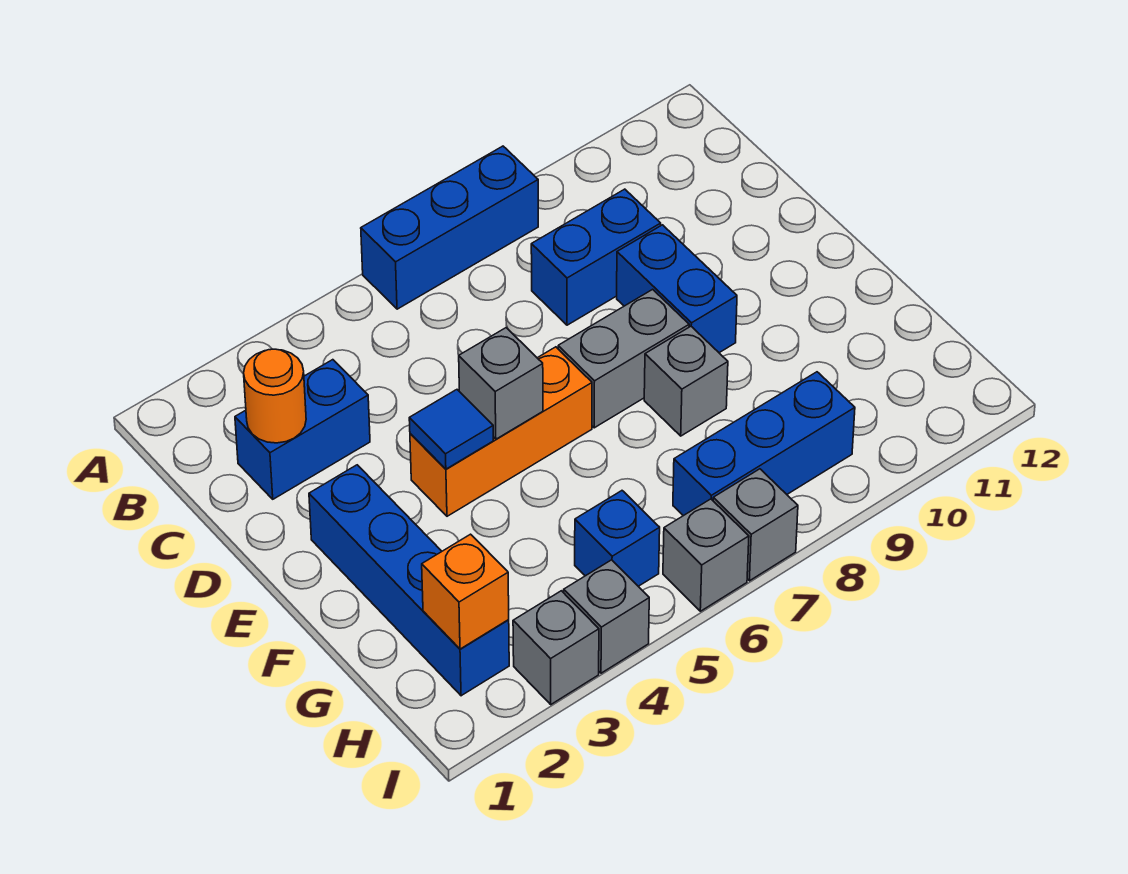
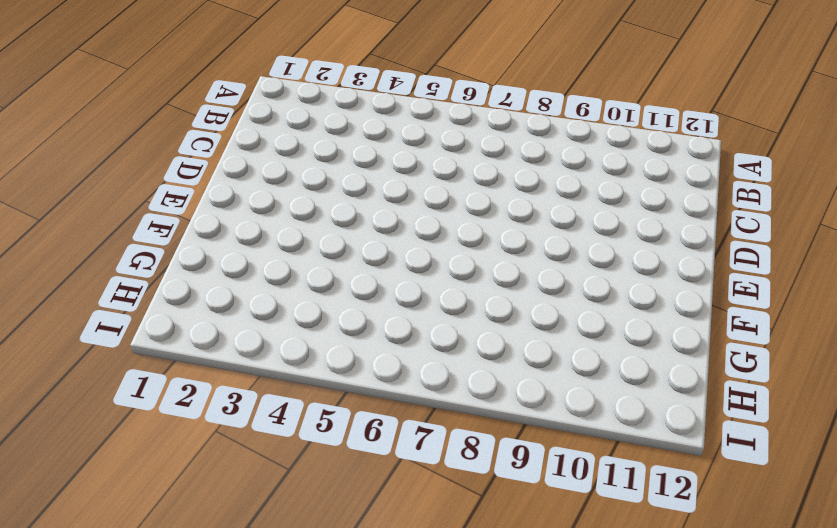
none -> blue 1x3 brick [361,146,538,309]
none -> blue 1x2 brick [235,360,370,499]
none -> blue 1x2 brick [531,189,661,325]

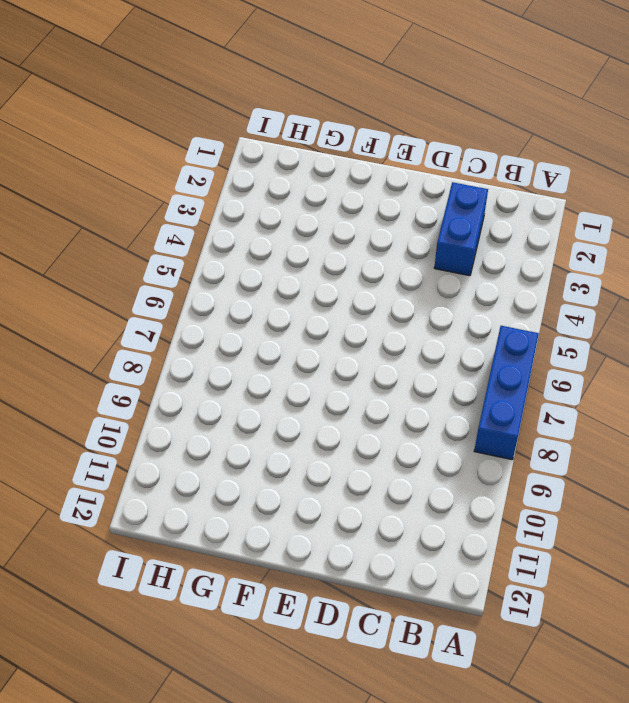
none -> blue 1x2 brick [531,189,661,325]
none -> blue 1x2 brick [617,225,737,353]
none -> blue 1x4 brick [309,465,509,696]

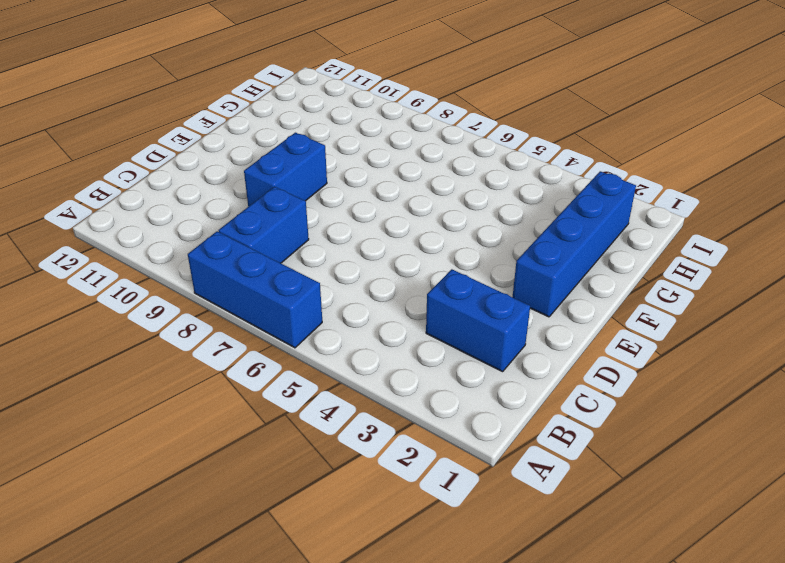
blue 1x2 brick [218,187,309,263] -> blue 1x2 brick turned to [531,189,661,325]
none -> orange 1x3 brick [410,347,592,516]
none -> grey 1x2 brick [558,289,689,428]
none -> grey 1x1 brick [644,326,728,436]

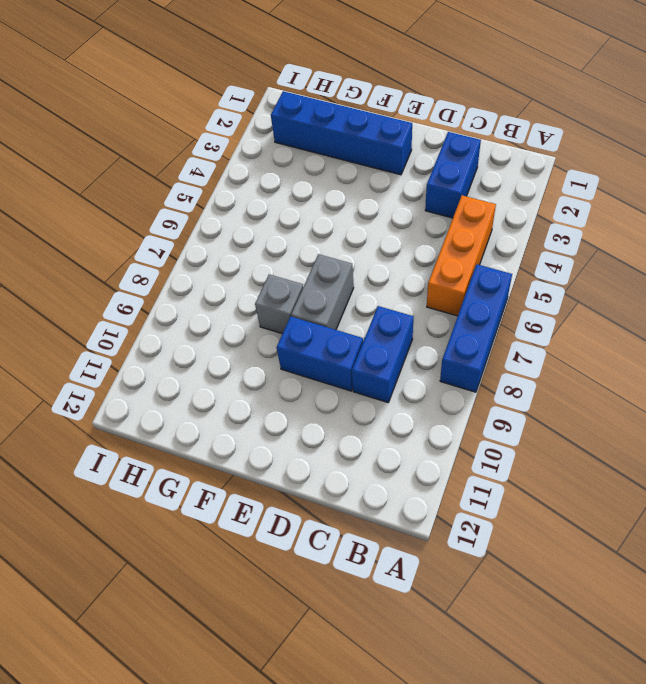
orange 1x3 brick [427,195,496,316] -> orange 1x3 brick moved to [410,347,592,516]
none -> blue 1x1 brick [575,491,660,586]
none -> blue 1x3 brick [673,372,855,516]
none -> grey 1x1 brick [513,591,599,704]

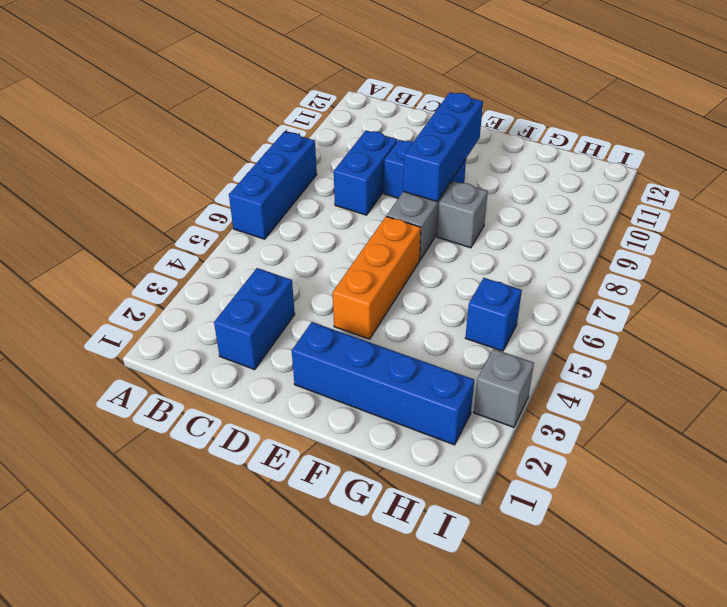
blue 1x3 brick [403,92,483,202] -> blue 1x3 brick moved to [673,372,855,516]
none -> grey 1x1 brick [564,560,649,673]
none -> grey 1x1 brick [663,499,749,611]
none -> grey 1x1 brick [713,469,798,581]

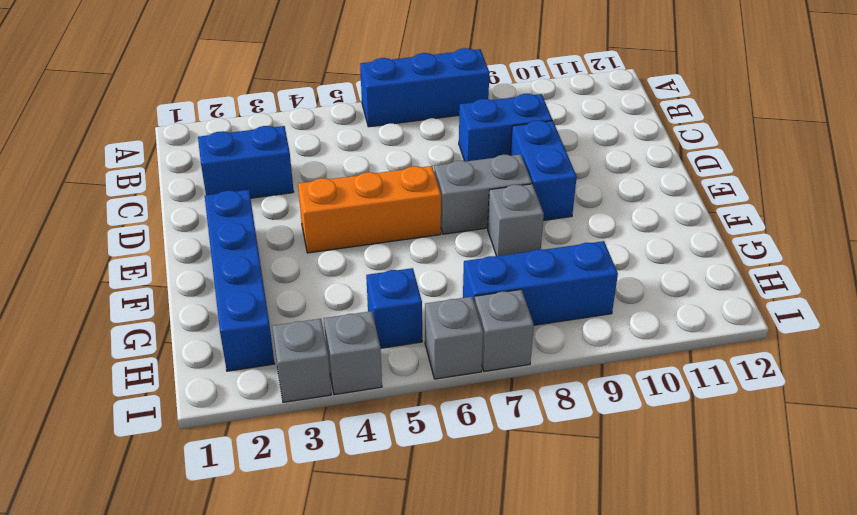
none -> orange 1x1 round brick [244,349,306,443]
none -> blue 1x1 tile [409,390,493,469]
none -> grey 1x1 brick [459,328,543,439]

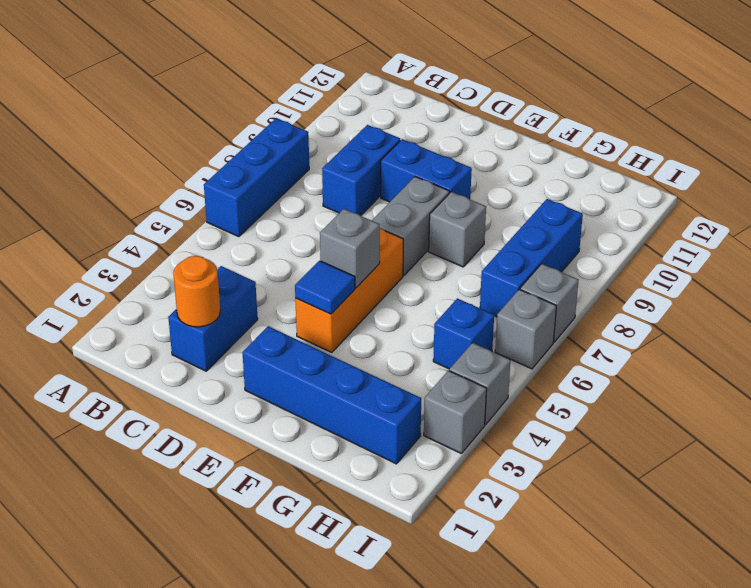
none -> orange 1x1 brick [422,534,509,649]

